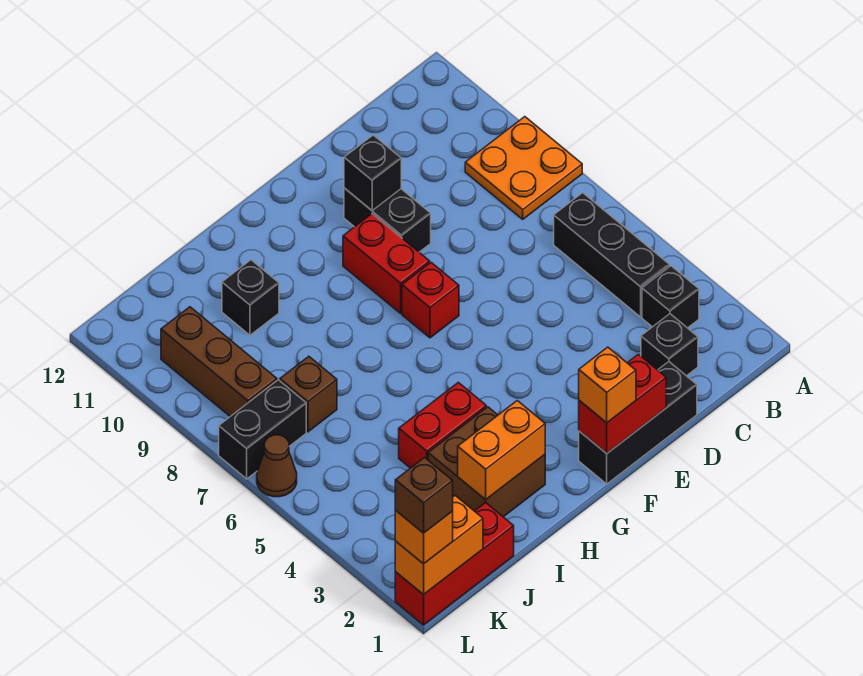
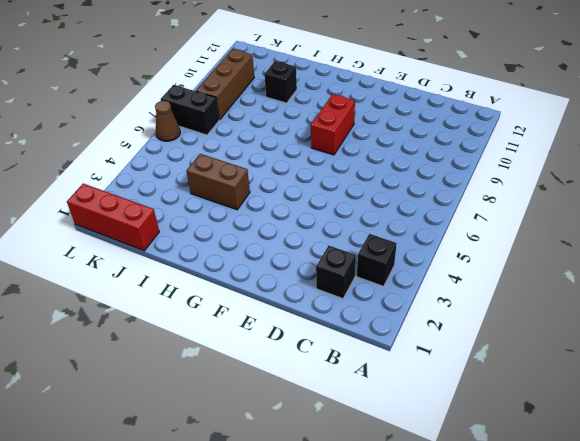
brown 1x2 brick [186,154,250,210] -> red 1x2 brick [399,382,486,468]
none -> orange 2x2 plate [465,117,582,219]
none -> black 1x3 brick [554,193,670,317]
none -> black 1x3 brick [579,362,697,484]

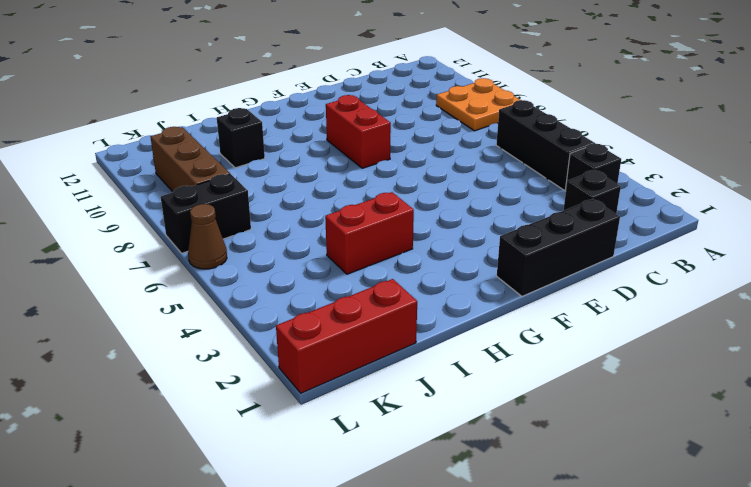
none -> black 1x2 brick [344,188,431,252]
none -> red 1x1 brick [402,263,459,338]
none -> brown 2x2 brick [428,407,545,517]

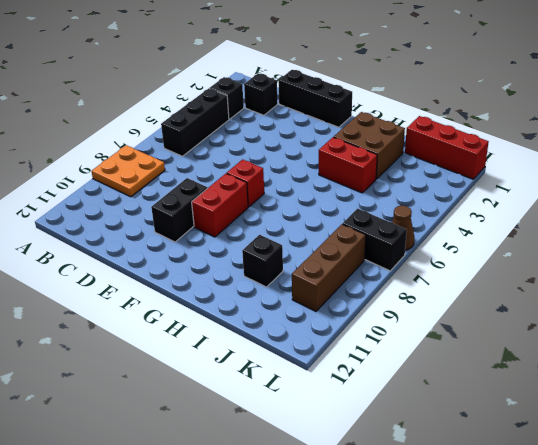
none -> brown 1x1 brick [280,356,337,432]
none -> red 1x2 brick [579,354,666,453]
none -> black 1x1 brick [344,135,401,210]

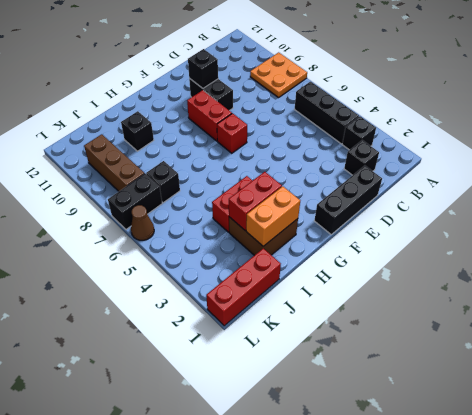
red 1x2 brick [229,172,282,231] -> red 1x2 brick moved to [579,354,666,453]
black 1x1 brick [146,161,180,203] -> brown 1x1 brick [280,356,337,432]
none -> orange 1x2 brick [395,496,483,595]
none -> orange 1x1 brick [579,347,636,423]
none -> orange 1x1 brick [395,511,453,564]

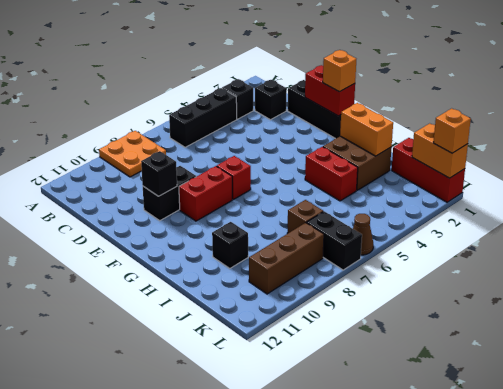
none -> brown 1x1 brick [395,458,453,533]

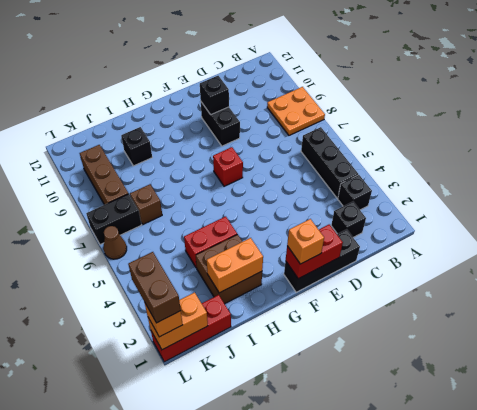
brown 1x2 brick [128,252,181,323] -> brown 1x1 brick [395,458,453,533]
none -> red 1x2 brick [343,214,430,313]

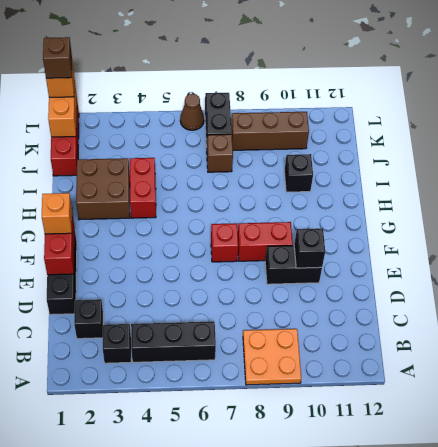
none -> orange 1x2 brick [458,401,545,500]

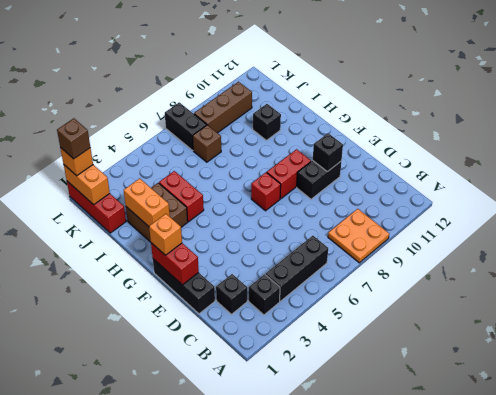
none -> brown 1x1 cone [257,435,297,497]

